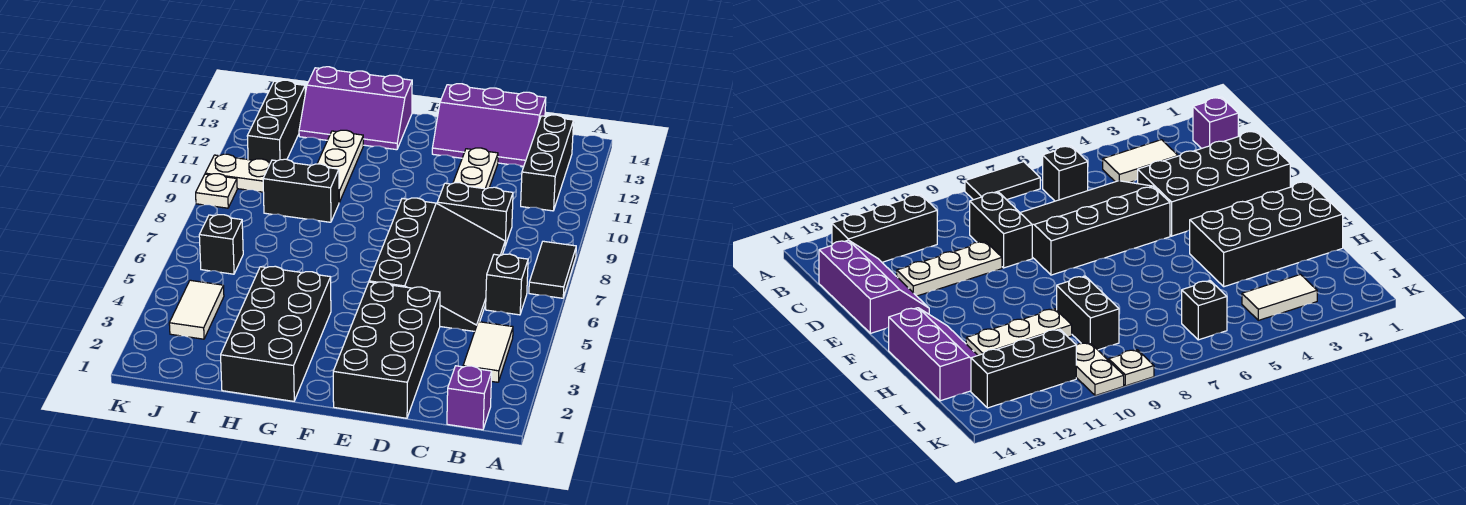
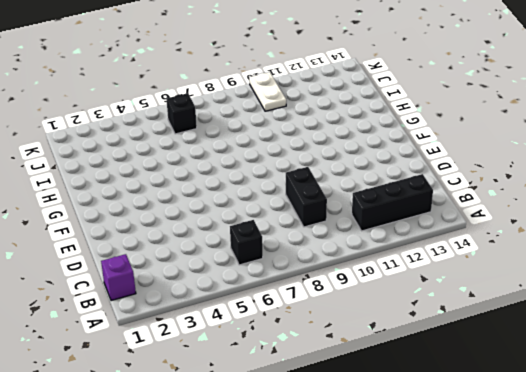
none -> black 1x2 tile [529,241,576,298]
none -> white 1x2 tile [463,322,513,382]
none -> black 3x4 slope [369,198,505,331]

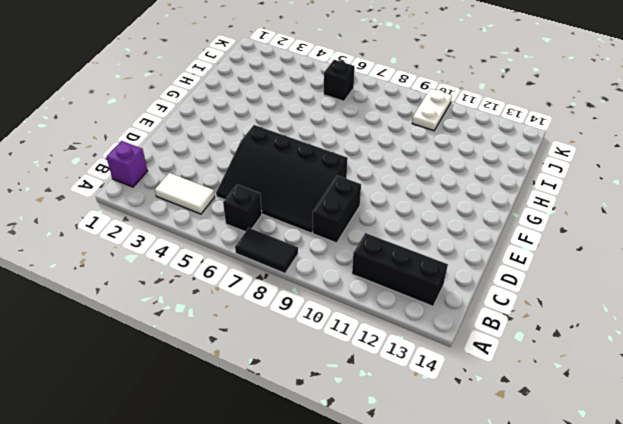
none -> purple 2x3 slope [432,84,546,166]
none -> black 2x4 brick [333,282,440,418]
none -> white 1x3 plate [453,148,498,189]

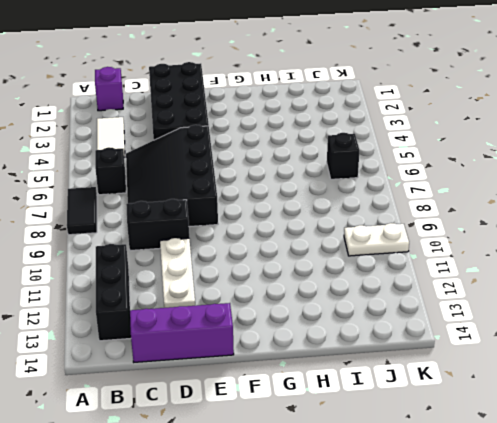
none -> black 2x4 brick [221,266,331,401]
none -> purple 2x3 slope [299,67,412,150]
none -> black 1x2 brick [263,159,339,222]

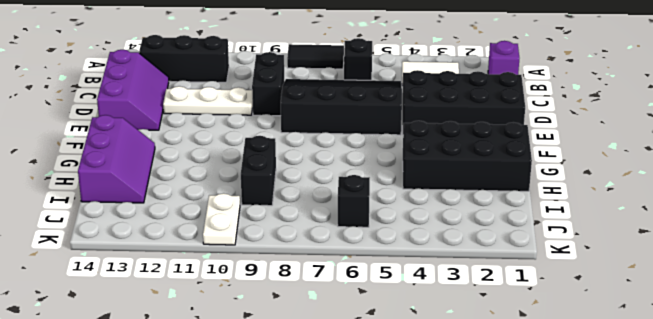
none -> white 1x3 plate [317,130,363,202]
none -> white 1x2 tile [169,280,224,339]
none -> black 1x3 brick [247,80,305,163]

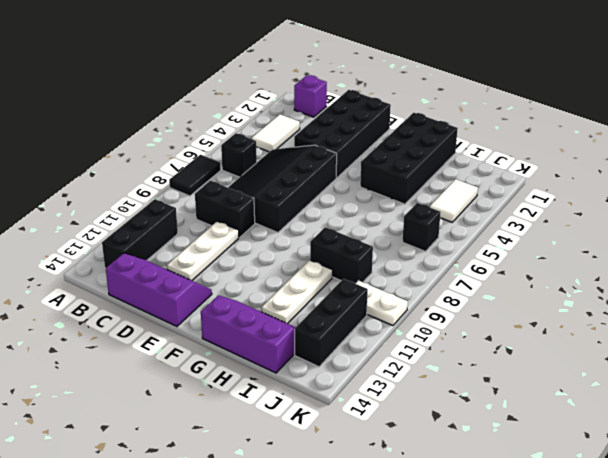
none -> white 1x1 plate [196,174,237,208]

